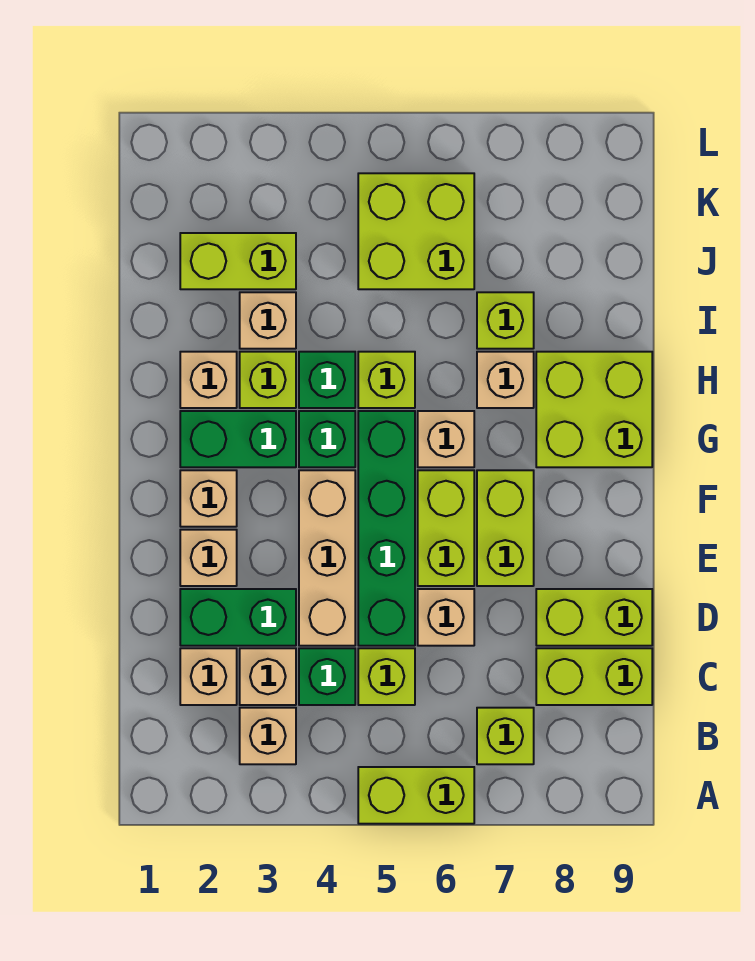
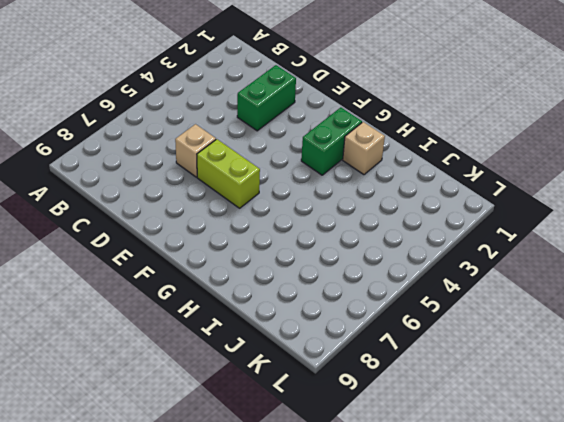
none -> lime 1x2 brick [358,767,474,824]
none -> tan 1x1 brick [240,708,296,764]
none -> lime 1x1 brick [477,708,534,764]
none -> tan 1x1 brick [180,648,237,705]

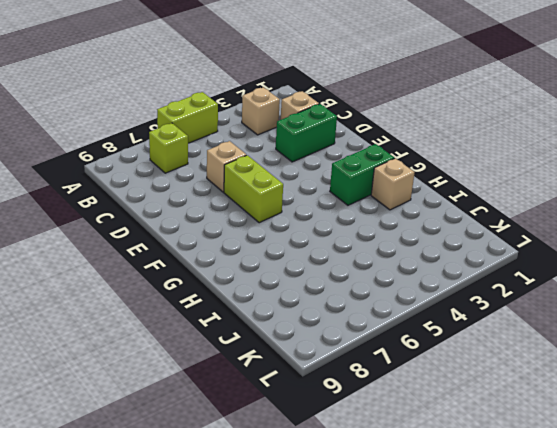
none -> tan 1x1 brick [240,648,296,705]
none -> green 1x1 brick [299,648,355,705]
none -> lime 1x1 brick [358,648,415,705]
none -> lime 1x2 brick [536,648,652,705]

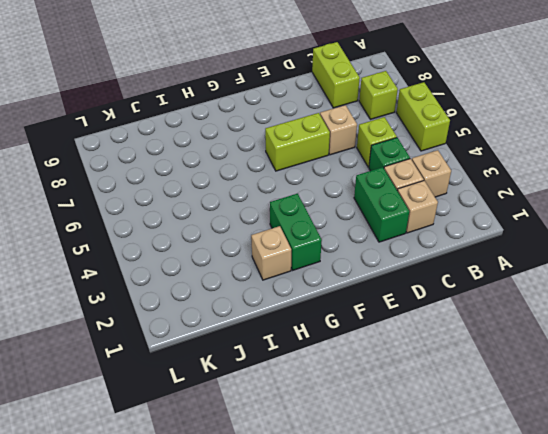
none -> tan 1x3 brick [299,470,355,646]
none -> green 1x4 brick [358,411,415,646]
none -> lime 1x2 brick [536,589,652,646]
none -> tan 1x1 brick [180,530,237,586]

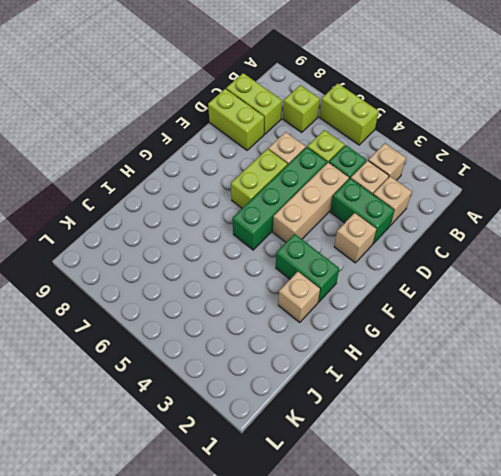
none -> lime 1x2 brick [477,470,534,586]
none -> tan 1x1 brick [180,470,237,527]
none -> green 1x1 brick [299,411,355,467]
none -> tan 1x1 brick [418,411,474,467]

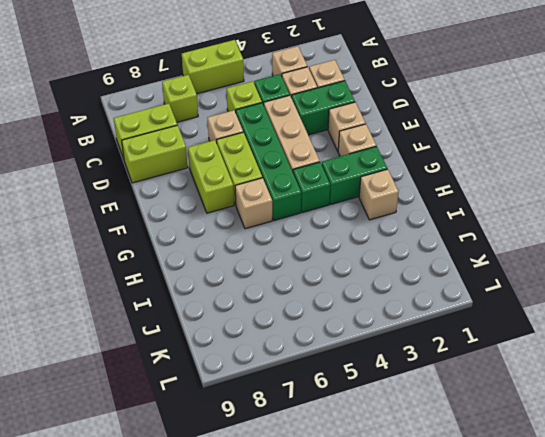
none -> lime 2x2 brick [536,352,652,467]
none -> lime 1x1 brick [240,352,296,408]
none -> green 1x1 brick [299,352,355,408]
none -> lime 1x1 brick [358,352,415,408]

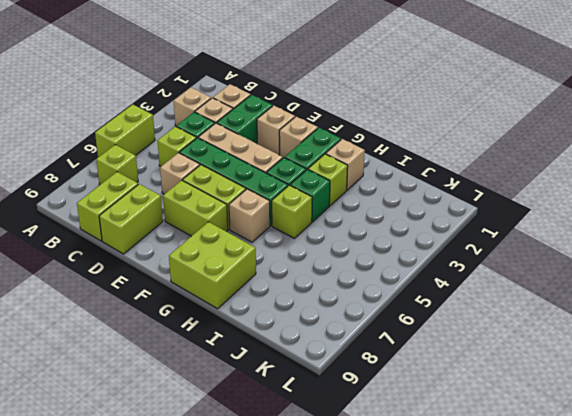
none -> tan 1x1 brick [477,352,534,408]
none -> tan 1x1 brick [240,292,296,349]
none -> lime 1x1 brick [477,292,534,349]
none -> lime 1x2 brick [180,233,296,289]

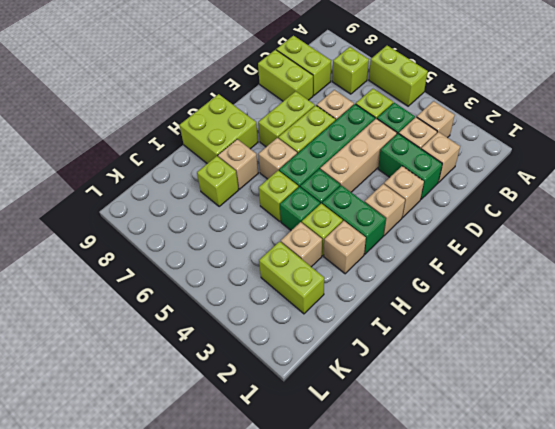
none -> lime 2x2 brick [358,173,474,289]

